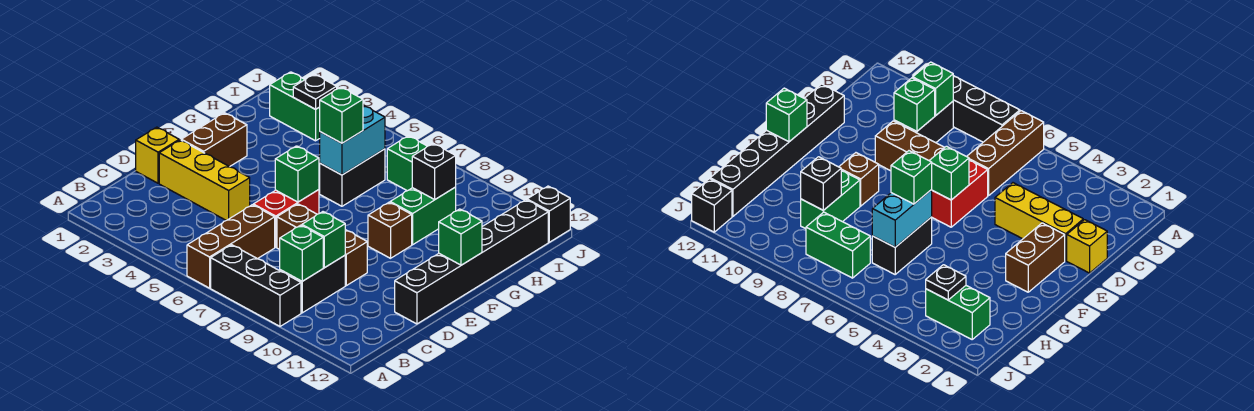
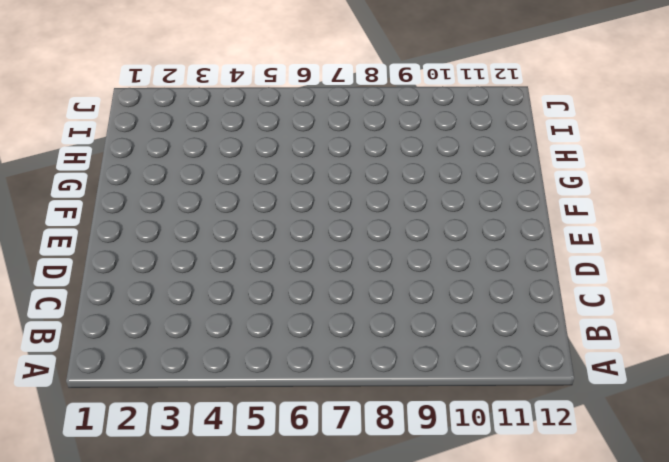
none -> brown 1x3 brick [187,205,275,288]
none -> black 1x3 brick [211,245,301,326]
none -> black 1x2 brick [280,255,345,313]

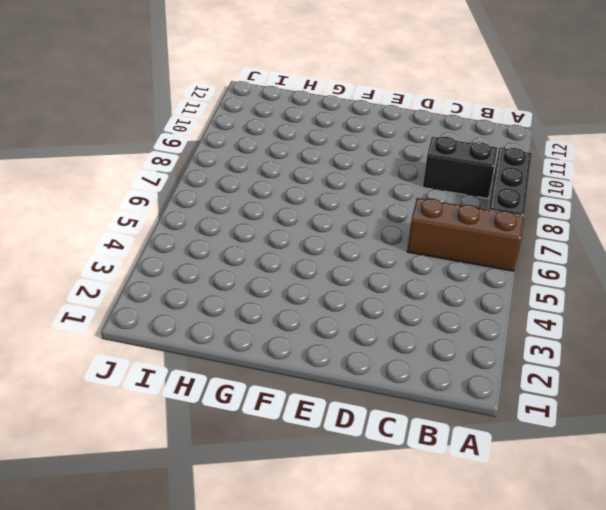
none -> yellow 1x1 brick [136,127,179,183]
none -> yellow 1x3 brick [159,140,250,220]
none -> red 1x2 brick [253,190,319,247]

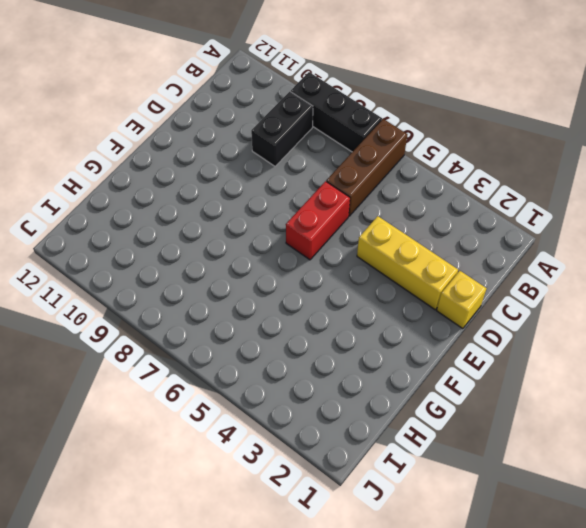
none -> brown 1x3 brick [277,204,367,286]
none -> black 1x6 brick [395,200,548,324]
none -> brown 1x2 brick [181,113,247,167]

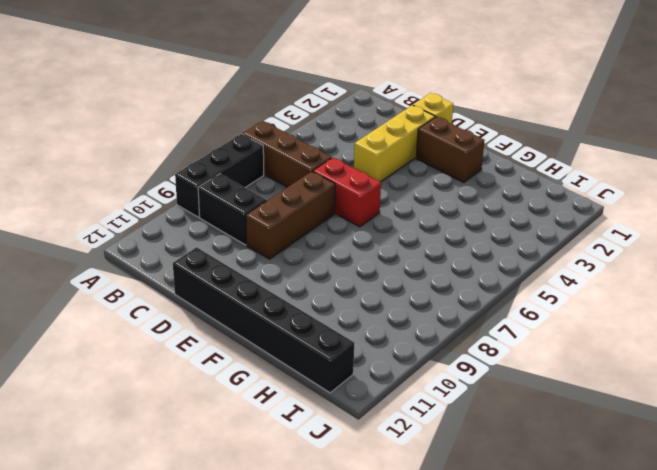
none -> brown 1x1 brick [368,202,412,258]
none -> black 1x2 brick [320,149,385,206]
none -> green 1x2 brick [390,187,456,245]

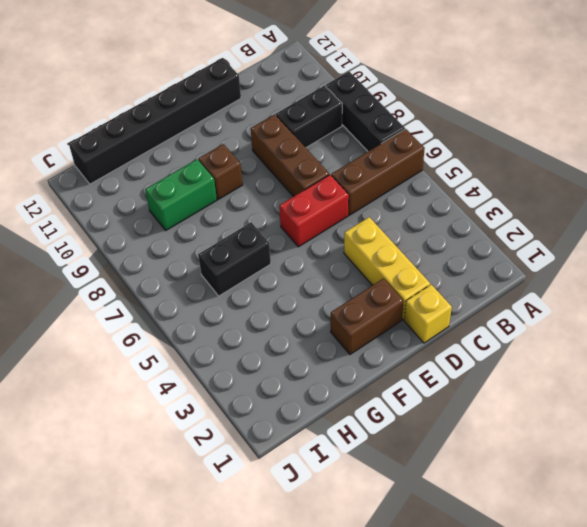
none -> green 1x2 brick [270,72,320,141]
none -> green 1x2 brick [387,136,427,191]
none -> black 1x1 brick [527,186,570,242]

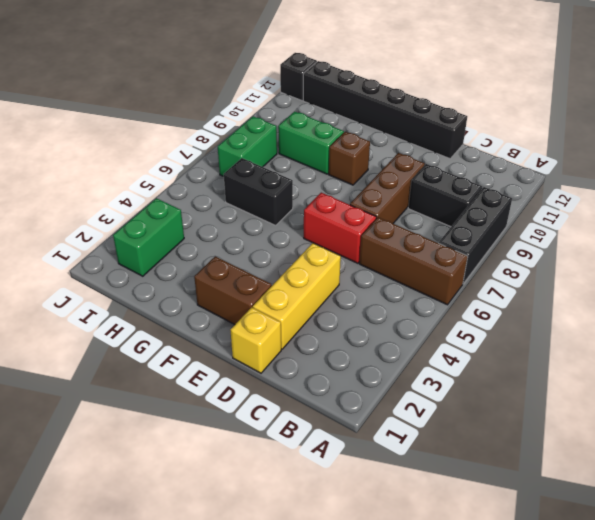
none -> green 1x1 brick [280,225,323,281]
none -> green 1x1 brick [302,212,345,268]
none -> green 1x1 brick [275,146,319,202]

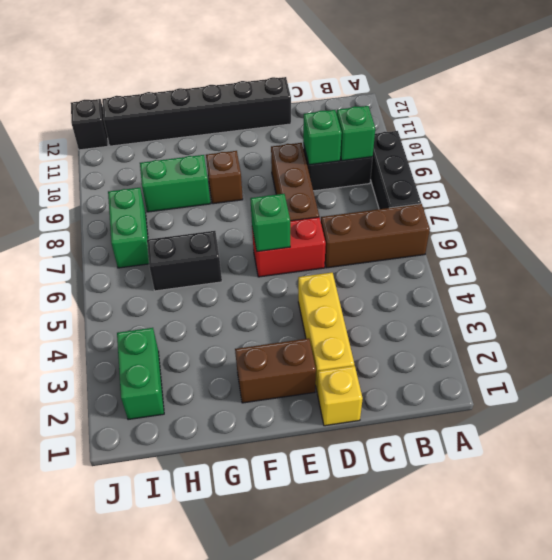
none -> green 1x1 brick [439,209,482,265]
none -> cyan 1x2 brick [320,105,385,175]
none -> black 1x1 brick [412,143,456,199]

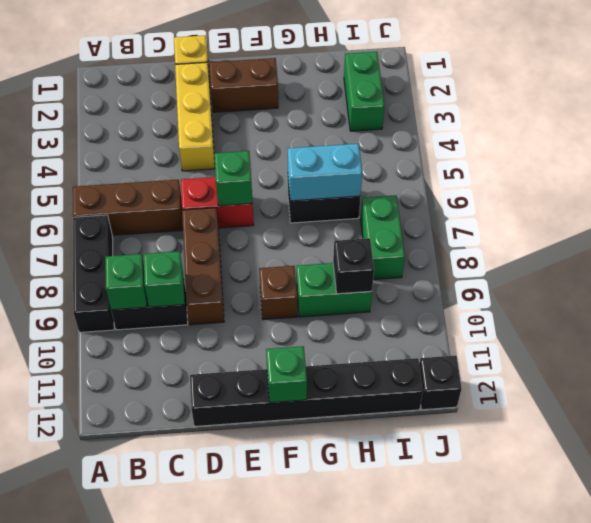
none -> black 1x1 plate [293,74,337,109]
none -> green 1x1 brick [320,87,363,143]

